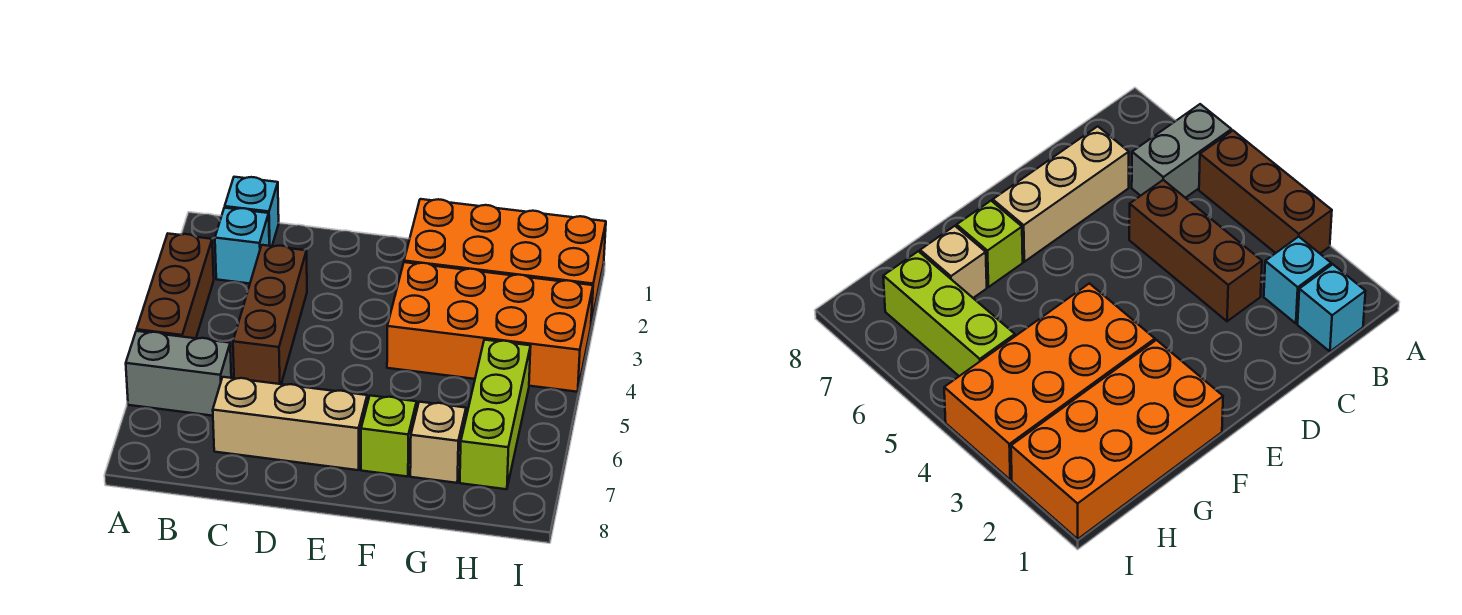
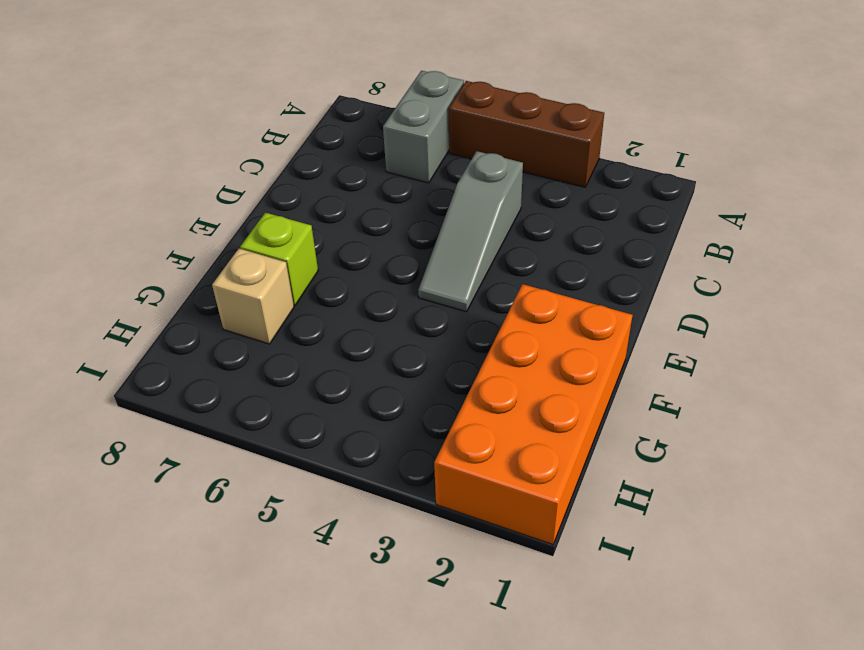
grey 1x3 slope [418,151,523,312] -> brown 1x3 brick [233,245,307,384]
none -> cyan 1x1 brick [225,177,279,246]
none -> cyan 1x1 brick [215,208,269,284]

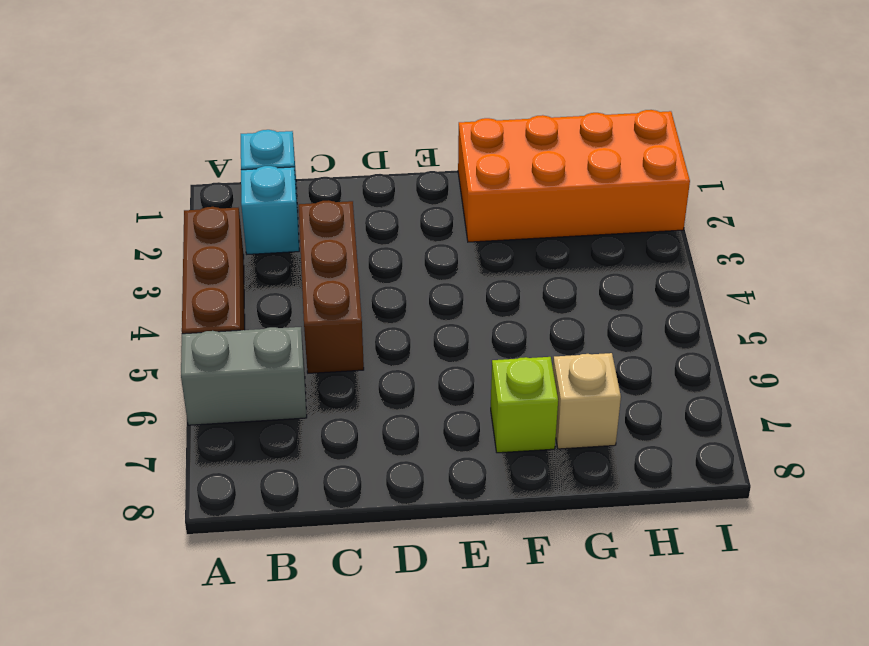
none -> tan 1x3 brick [213,377,367,470]
none -> orange 2x4 brick [387,262,593,392]

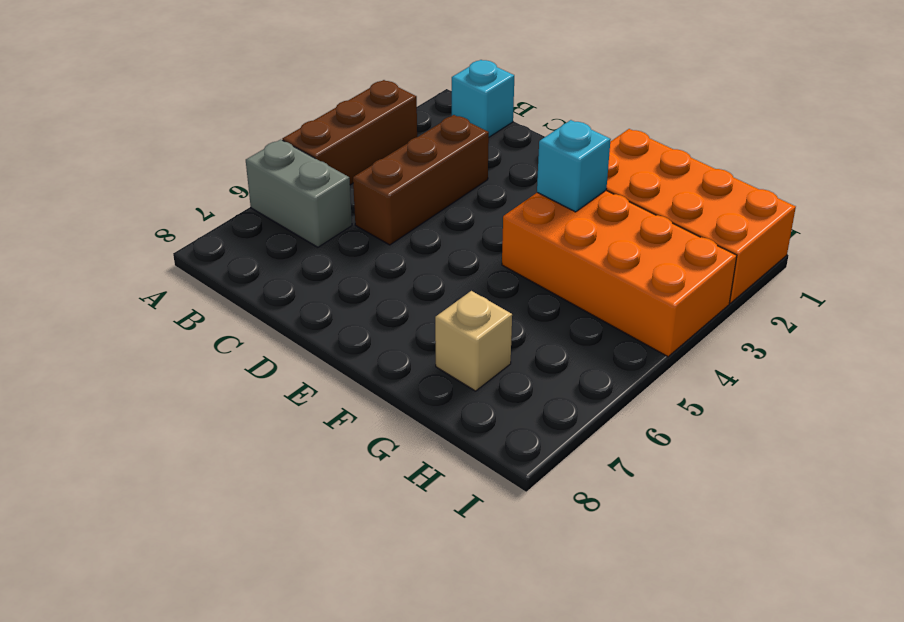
cyan 1x1 brick [537,120,611,212] -> cyan 1x1 brick moved to [215,208,269,284]
none -> tan 1x3 brick [213,377,367,470]
none -> lime 1x1 brick [361,396,417,477]

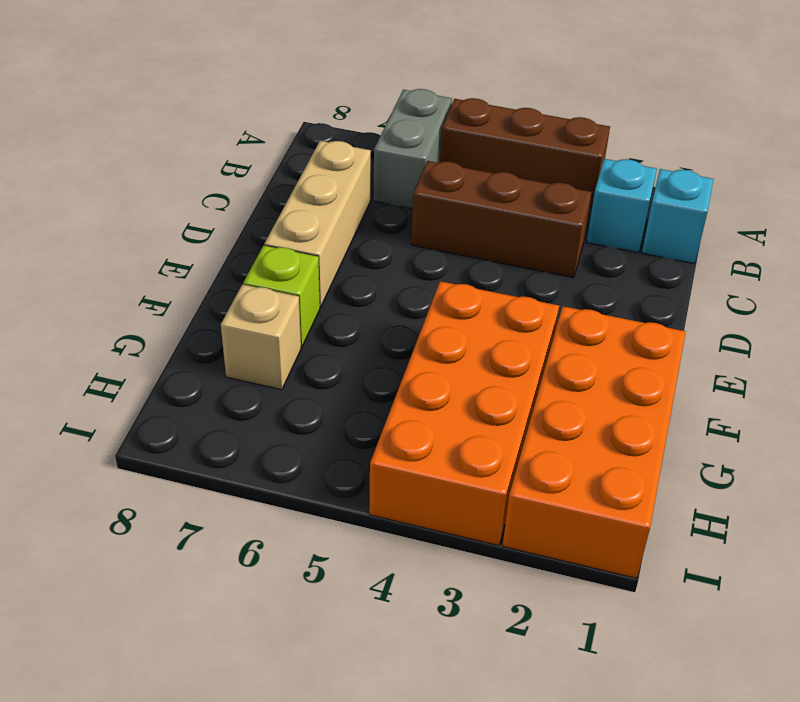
none -> lime 1x3 brick [460,340,531,489]

